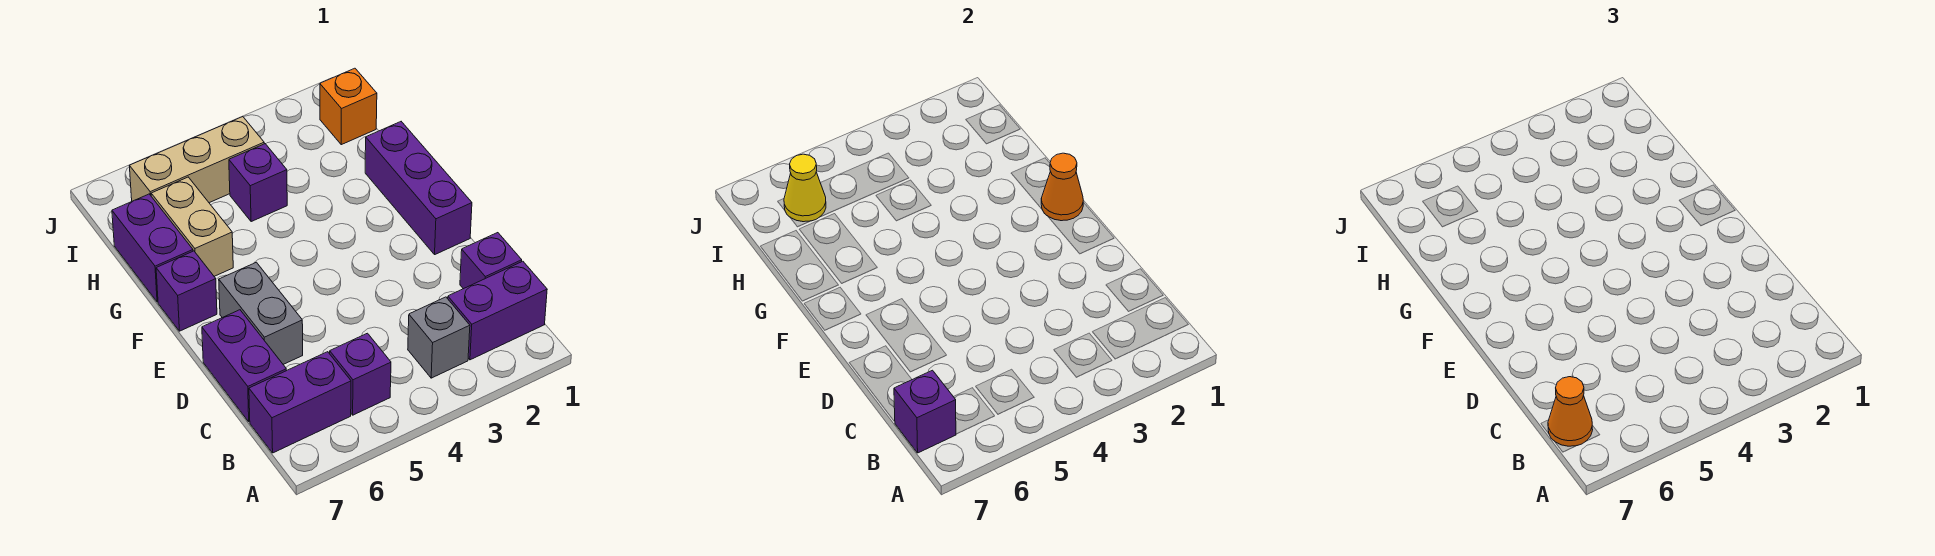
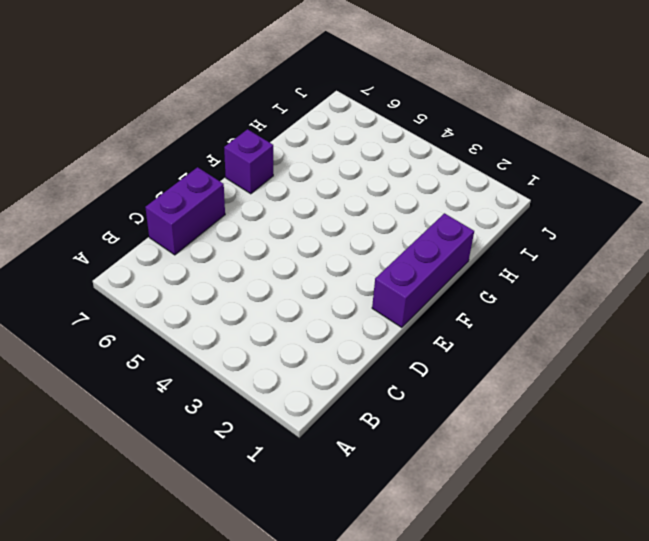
none -> purple 1x2 brick [448,261,547,360]
none -> grey 1x1 brick [408,297,470,378]
none -> purple 1x1 brick [330,333,391,415]

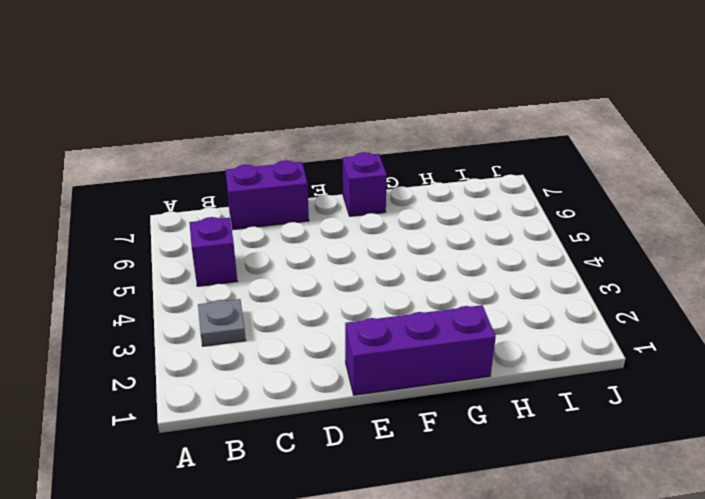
grey 1x1 plate [198,299,246,346] -> grey 1x1 brick [408,297,470,378]
none -> purple 1x2 brick [448,261,547,360]
none -> purple 1x2 brick [249,352,351,453]
none -> purple 1x1 brick [460,233,522,289]

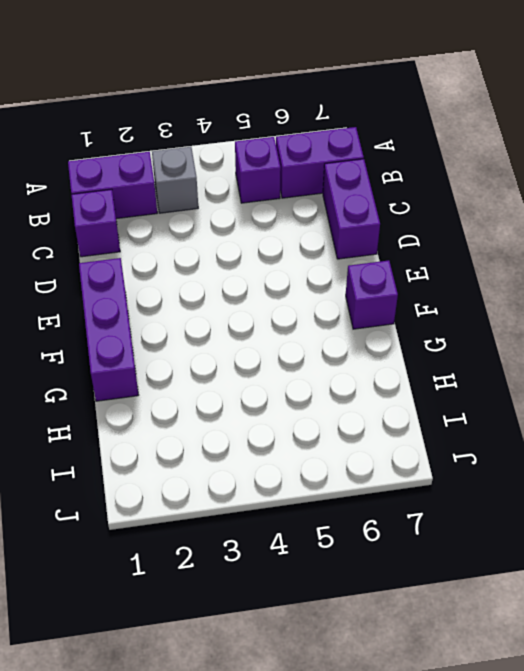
none -> grey 1x2 brick [219,262,303,364]
none -> tan 1x2 brick [151,177,233,276]
none -> purple 1x2 brick [112,194,193,302]

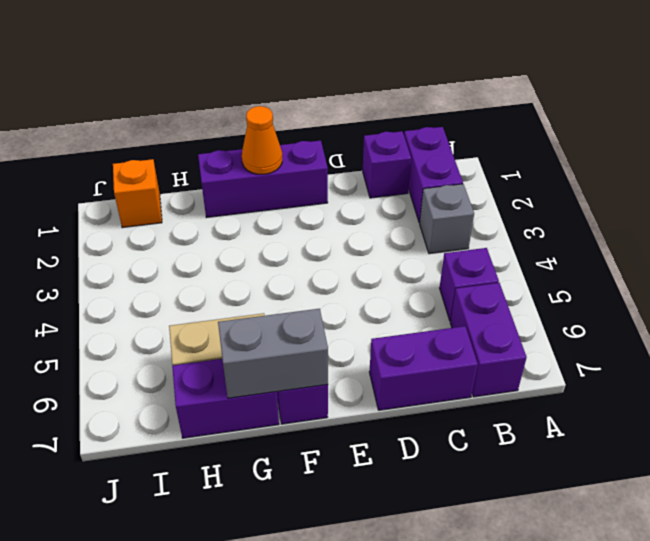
grey 1x2 brick [218,309,328,398] -> grey 1x2 brick moved to [219,262,303,364]
none -> purple 1x1 brick [229,144,287,222]
none -> tan 1x3 brick [130,116,264,203]
none -> purple 1x1 brick [894,370,956,453]

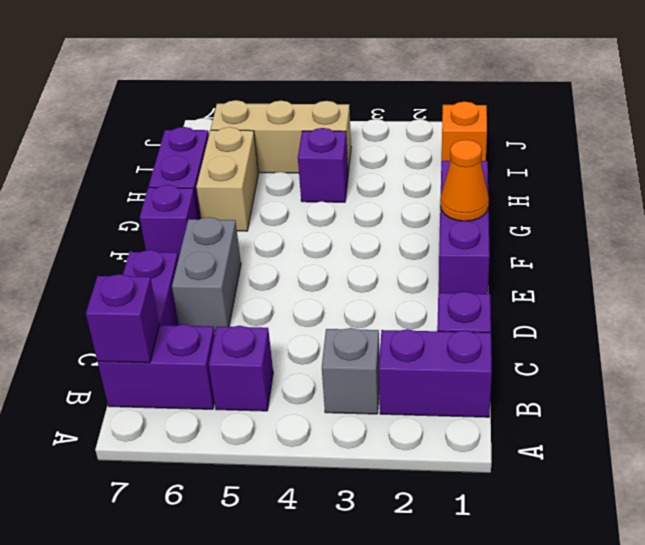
none -> yellow 1x1 cone [784,154,826,222]
none -> orange 1x1 cone [1548,377,1593,446]

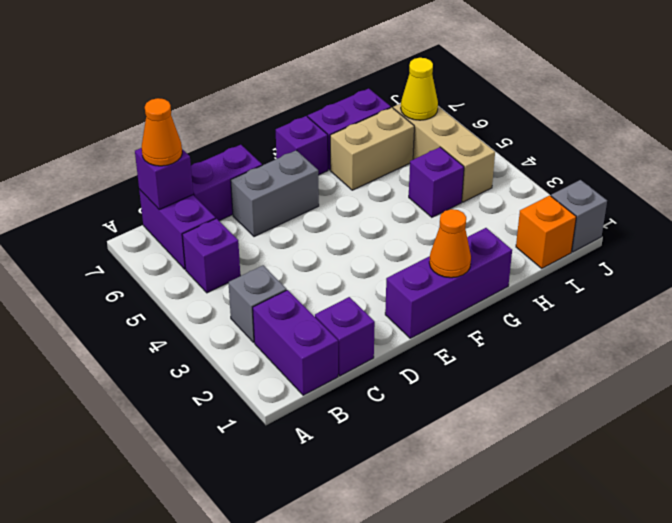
grey 1x1 brick [551,180,607,252] -> none

